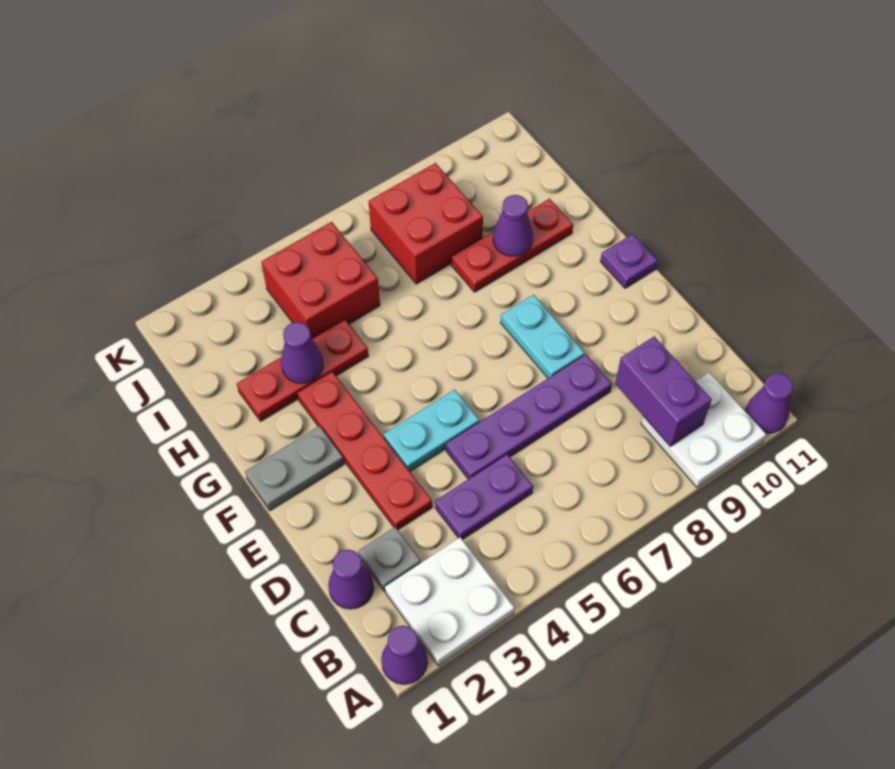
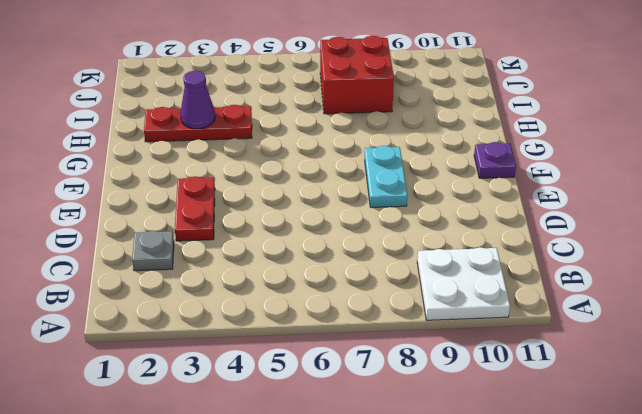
red 1x2 plate [175,176,215,241] -> red 1x4 plate [298,372,432,530]
none -> purple 1x1 cone [381,626,427,684]
none -> white 2x2 plate [385,537,515,666]
none -> purple 1x1 cone [746,373,793,433]

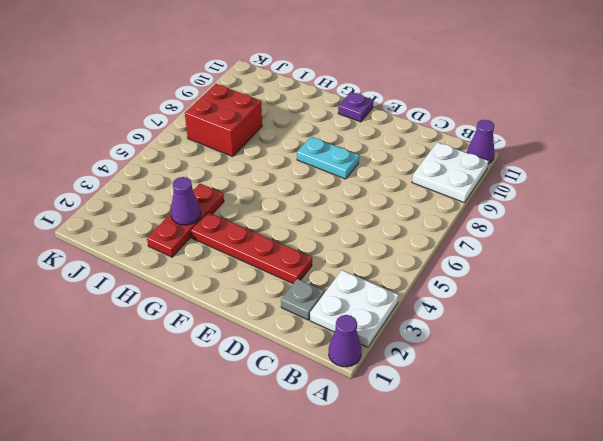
none -> purple 1x1 cone [328,550,374,609]
none -> purple 1x2 plate [435,454,533,540]
none -> purple 1x4 plate [446,355,612,479]

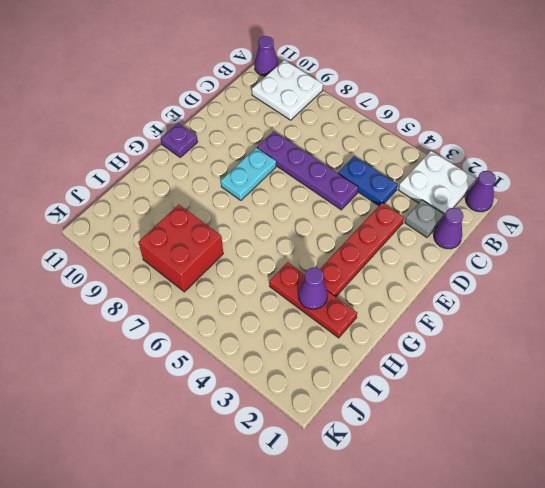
blue 1x2 plate [338,156,398,206] -> purple 1x2 plate [435,454,533,540]
none -> cyan 1x2 plate [384,390,479,471]
none -> grey 1x2 plate [245,426,344,511]
none -> red 1x3 plate [451,199,573,292]

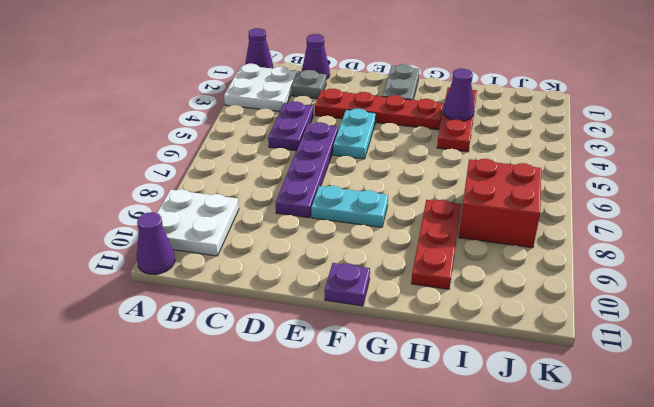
none -> red 2x2 brick [261,222,380,339]
none -> purple 1x2 brick [615,336,712,446]
none -> purple 1x1 cone [493,195,533,256]

